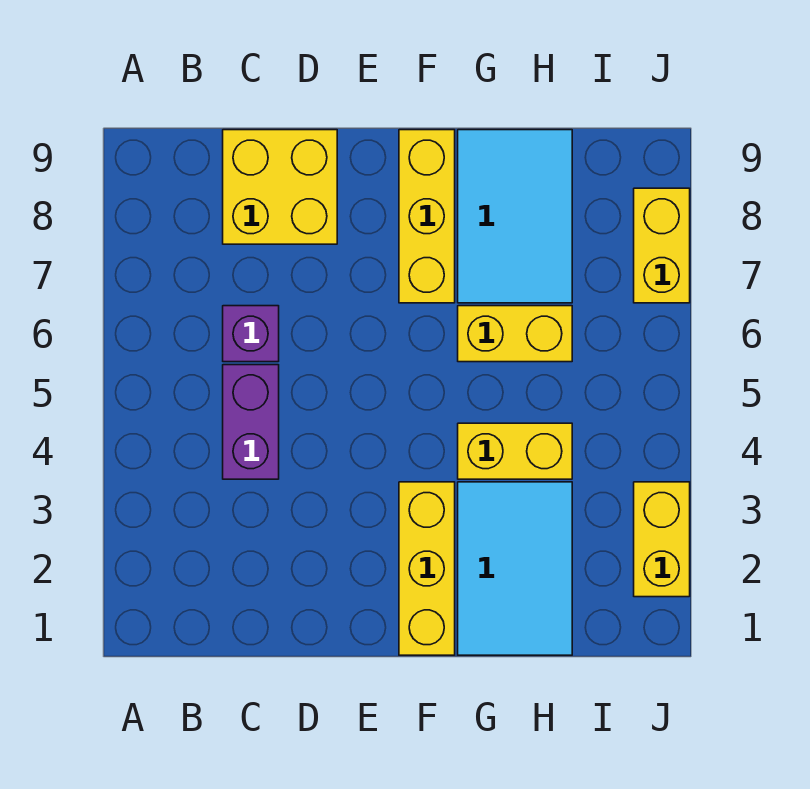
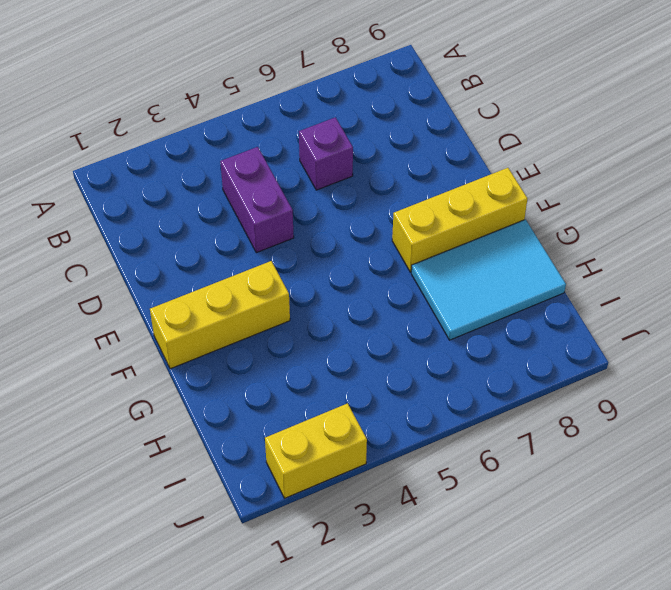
purple 1x2 brick [220,147,294,253] -> purple 1x2 brick turned to [223,365,279,479]
none -> yellow 2x2 brick [223,130,337,244]
none -> cyan 2x3 tile [458,482,572,655]

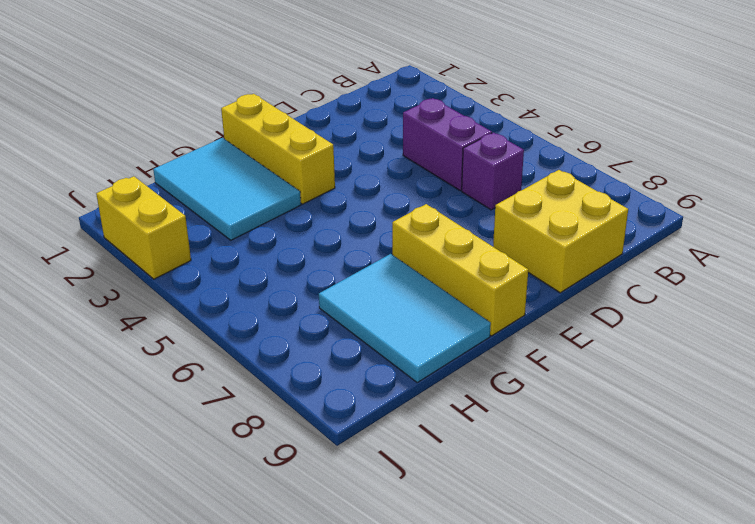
none -> yellow 1x2 brick [458,423,572,479]
none -> yellow 1x2 brick [458,306,572,362]

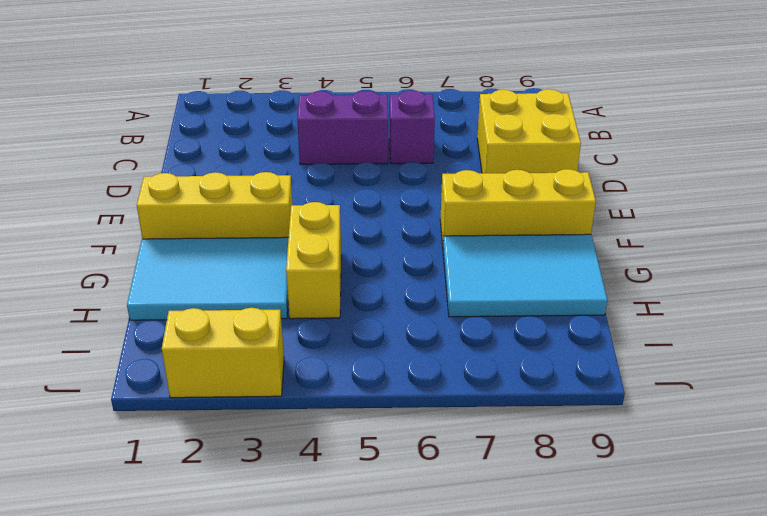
none -> yellow 1x2 brick [458,306,572,362]
none -> yellow 1x2 brick [634,188,690,303]

